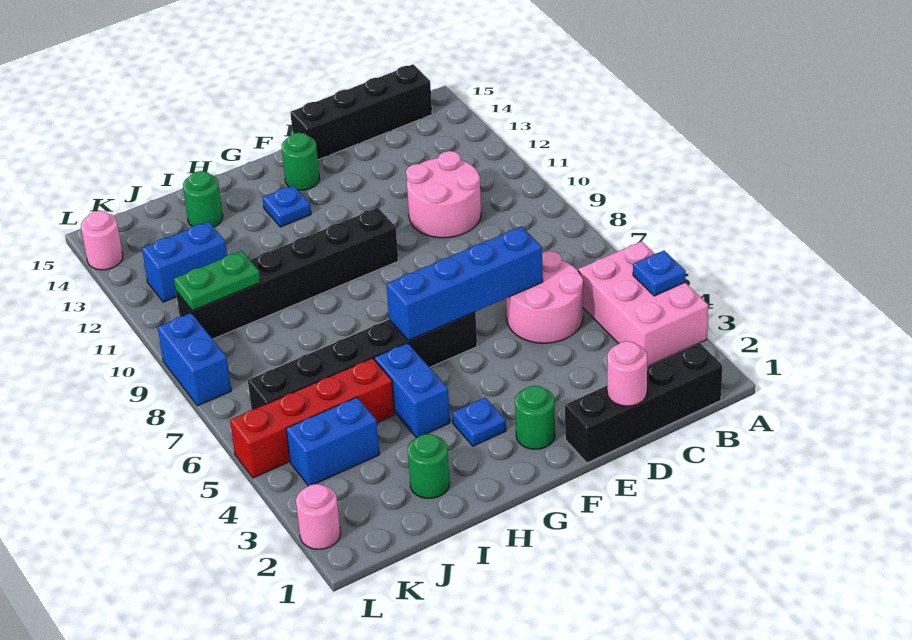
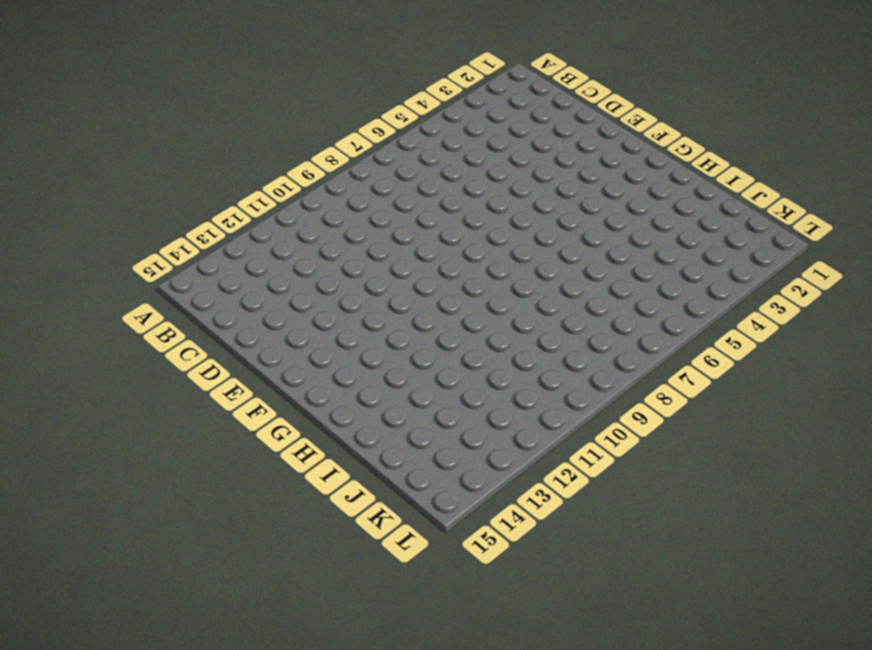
none -> pink 2x3 brick [578,241,708,367]
none -> black 1x4 brick [565,343,722,463]
none -> black 1x4 brick [290,64,432,160]

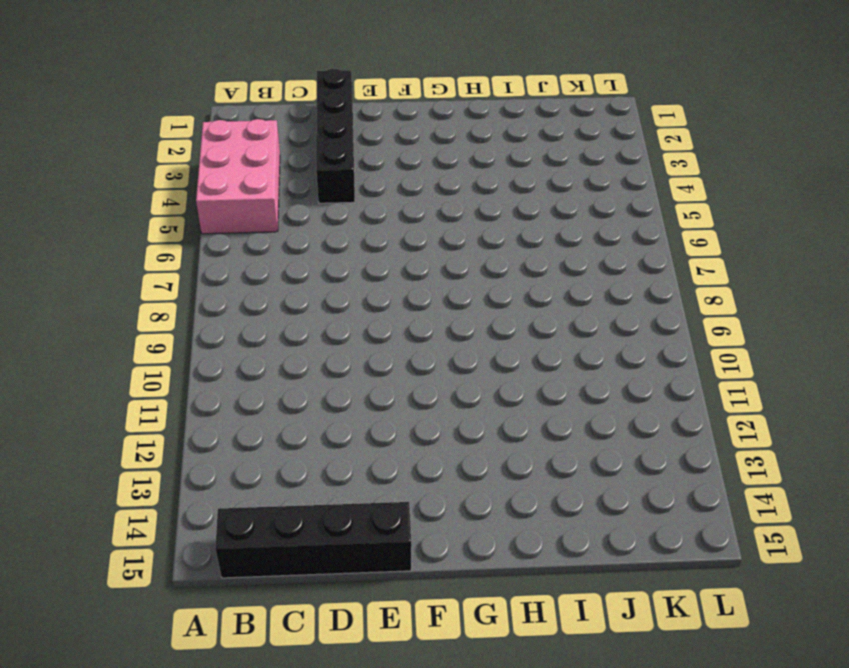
black 1x4 brick [316,69,355,203] -> black 1x4 brick turned to [565,343,722,463]
none -> pink 2x2 round brick [506,251,583,343]
none -> pink 2x2 round brick [406,151,481,238]
none -> green 1x1 round brick [515,386,555,449]

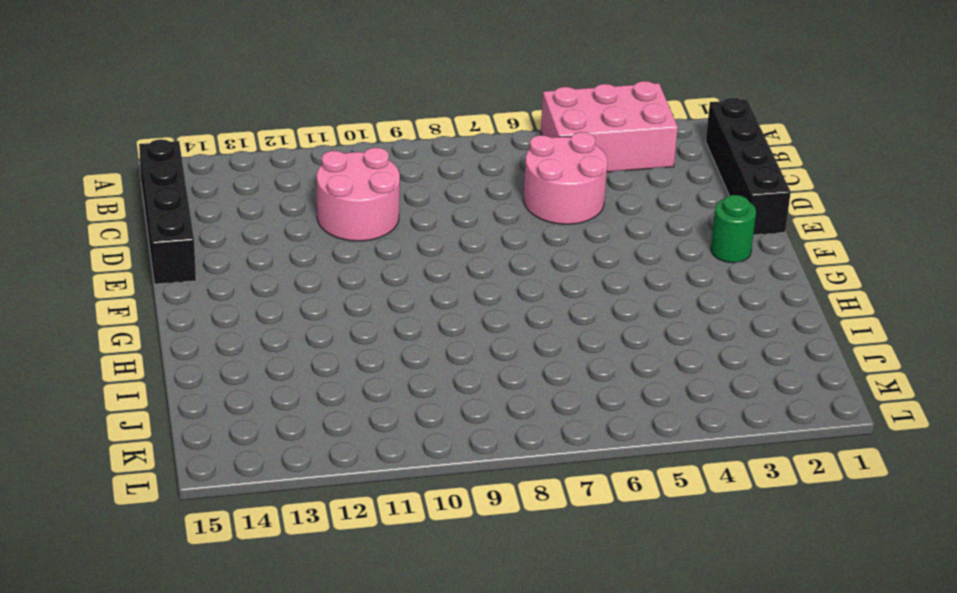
none -> black 1x6 brick [248,312,477,410]
none -> black 1x6 brick [176,208,398,339]
none -> green 1x1 round brick [282,133,320,190]

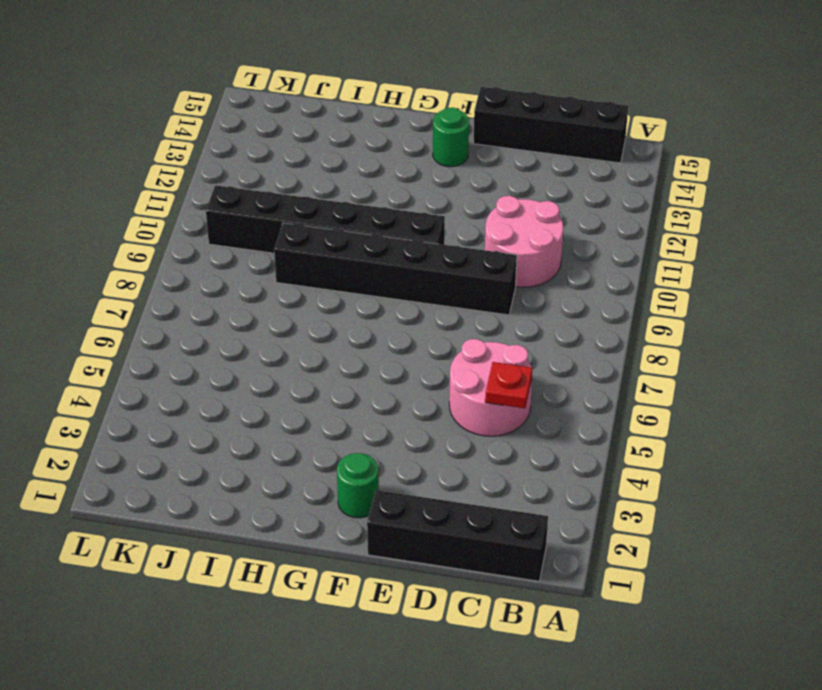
red 1x1 plate [485,362,532,408] -> none
black 1x6 brick [274,223,517,315] -> black 1x6 brick moved to [248,312,477,410]
none -> pink 2x3 brick [578,241,708,367]
none -> blue 1x1 plate [452,398,506,446]
none -> blue 1x1 plate [263,185,311,227]

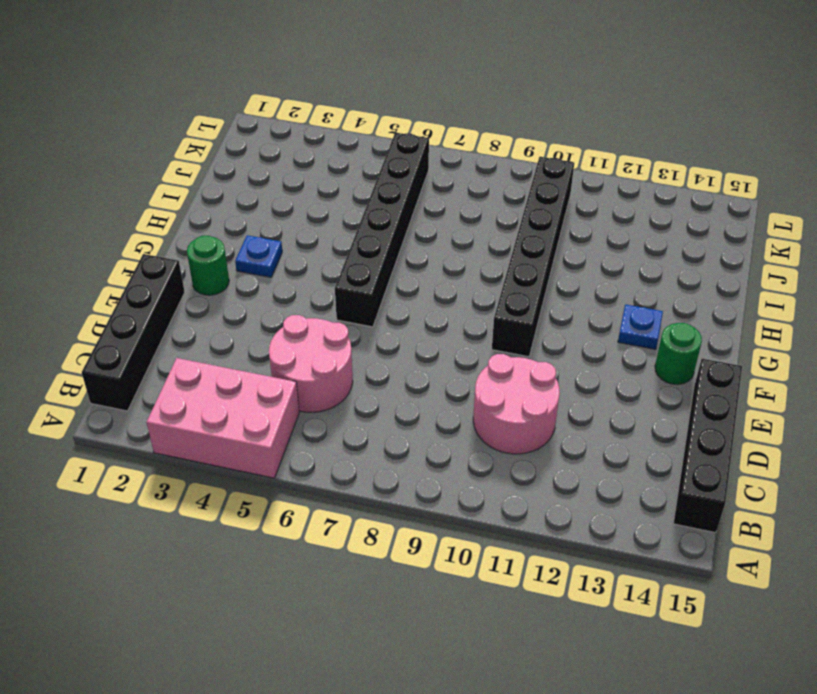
none -> blue 1x2 brick [374,343,450,438]
none -> green 1x1 round brick [408,434,450,498]
none -> red 1x4 brick [230,358,395,478]

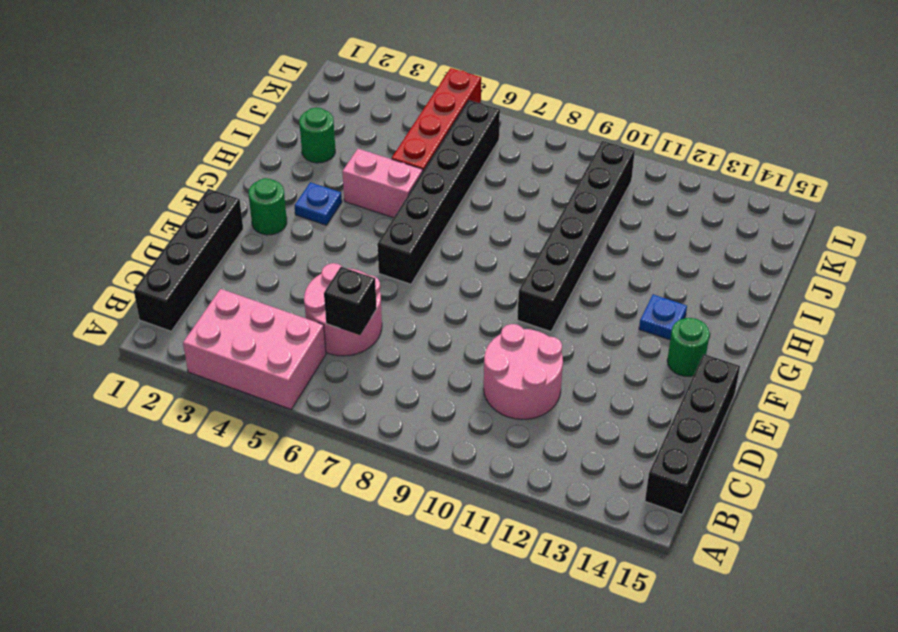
black 1x1 brick [324,267,377,335] -> none
pink 1x2 brick [342,149,423,218] -> blue 1x2 brick [374,343,450,438]
none -> green 1x1 round brick [183,171,223,227]
none -> blue 1x2 brick [286,397,380,486]
none -> blue 1x2 brick [142,222,227,302]

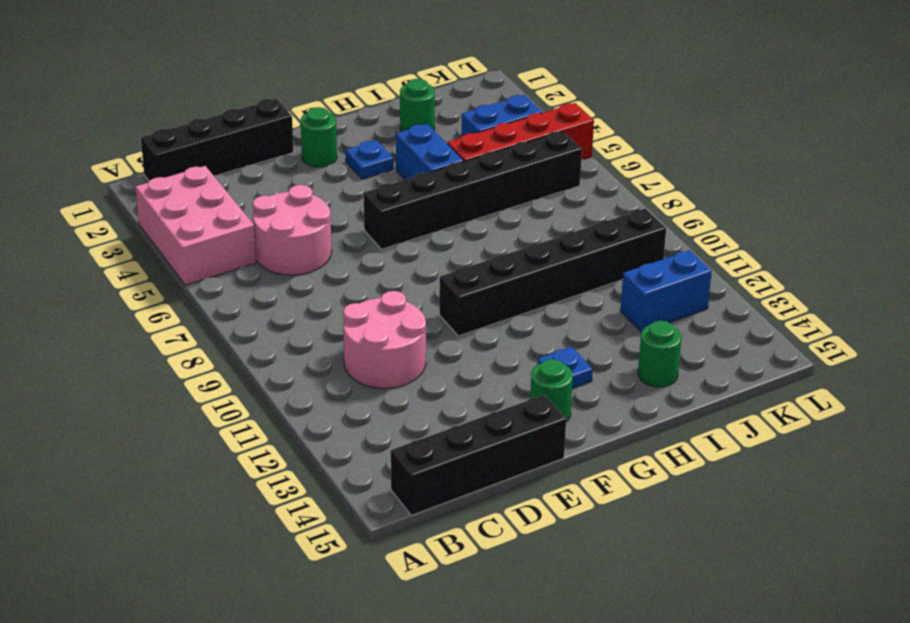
none -> pink 1x1 round brick [296,484,340,549]
none -> blue 1x2 brick [158,313,231,406]
none -> pink 1x1 round brick [81,211,123,270]

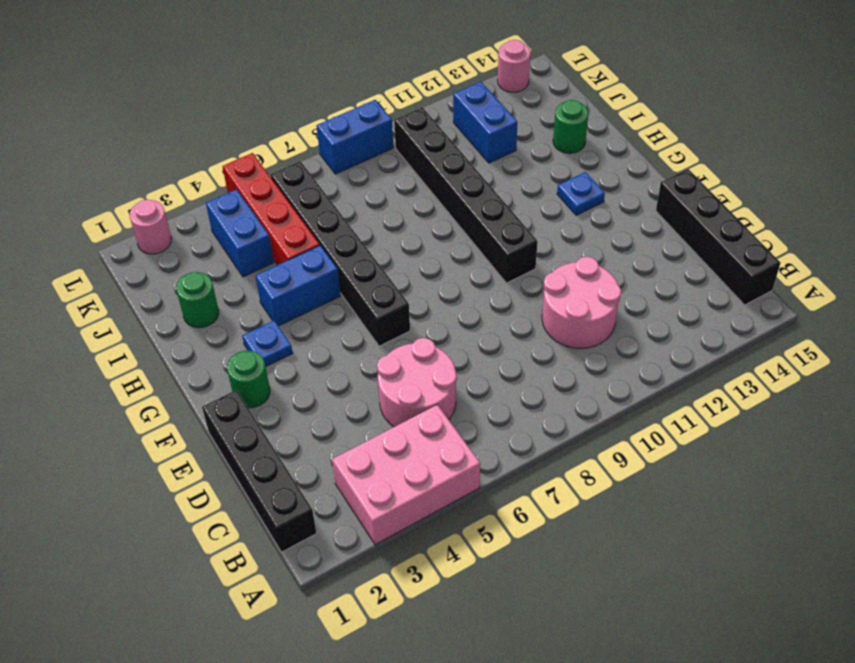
none -> green 1x1 round brick [282,133,320,190]
none -> blue 1x1 plate [633,251,686,296]
none -> pink 1x1 round brick [607,341,647,406]

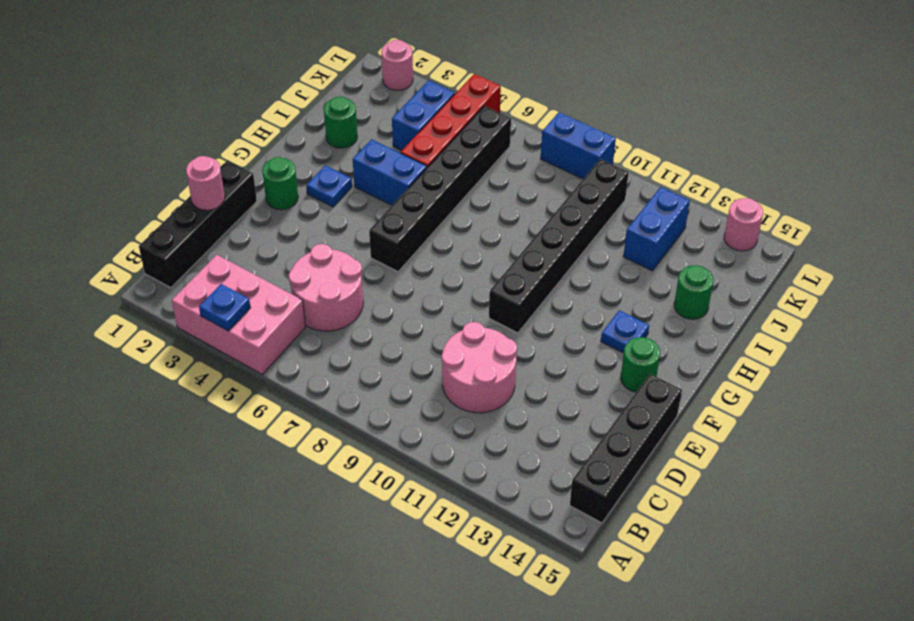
none -> blue 1x4 brick [386,227,543,340]
none -> green 1x2 plate [174,251,260,311]

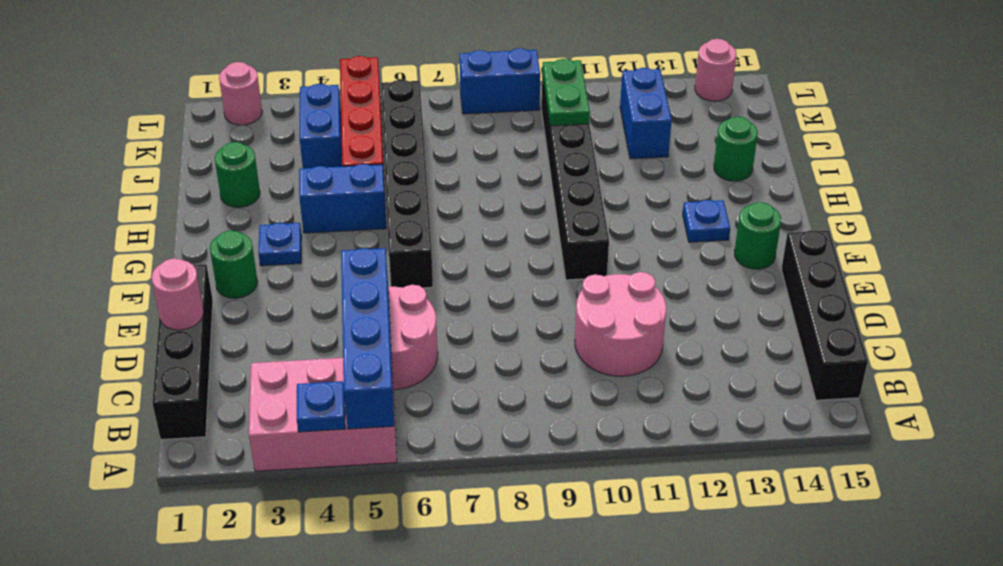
blue 1x4 brick [341,248,394,429] -> blue 1x4 brick moved to [386,227,543,340]

